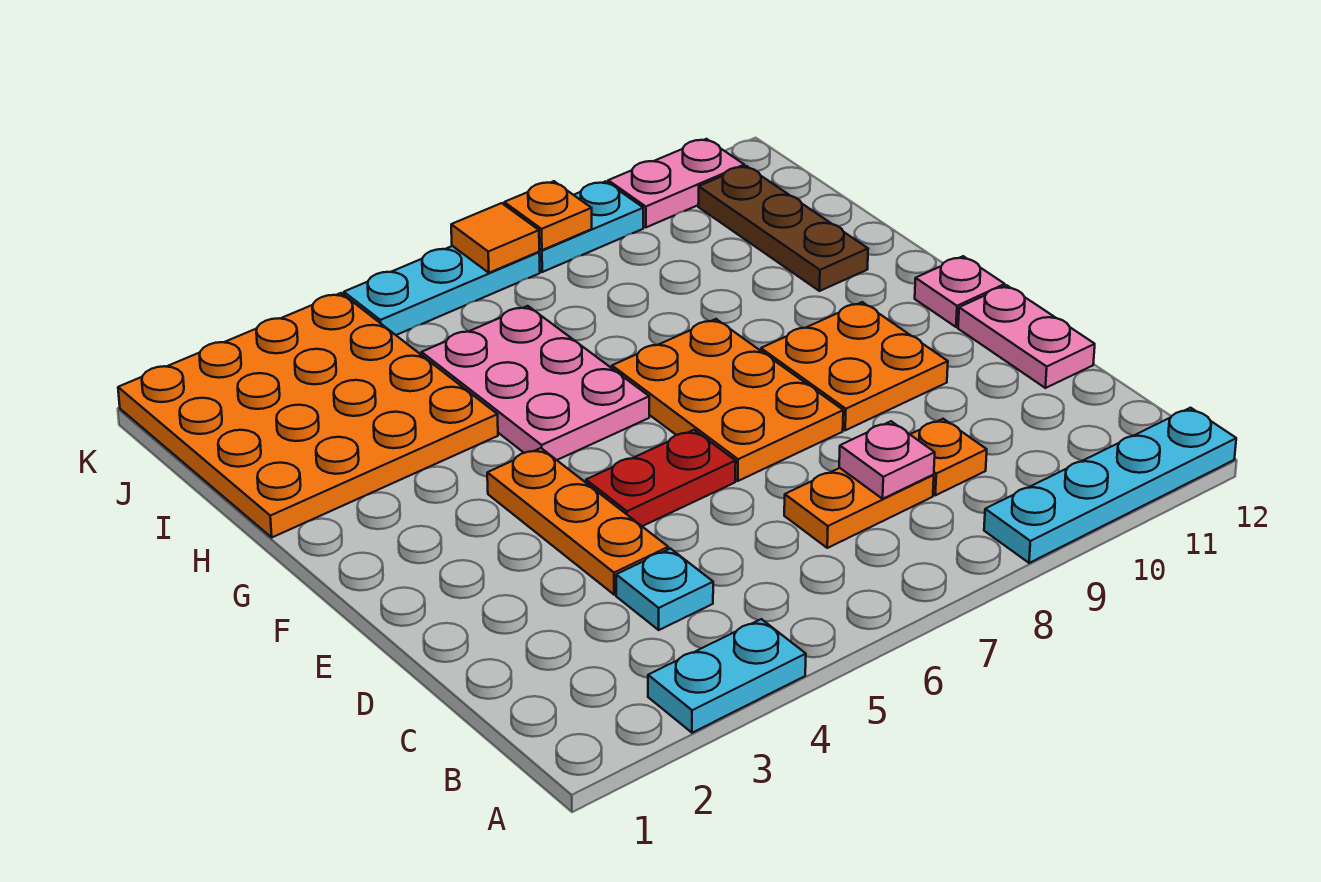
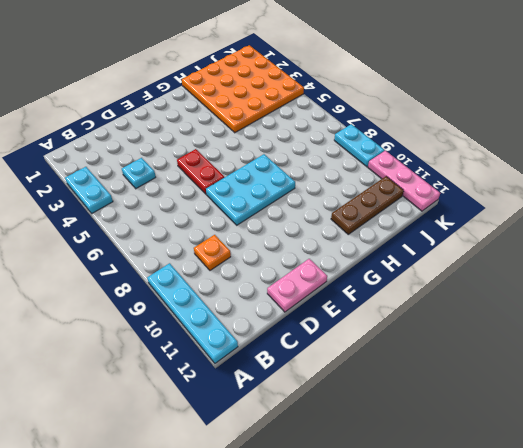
cyan 2x3 plate [206,154,295,225] -> orange 2x3 plate [612,319,843,481]
pink 1x3 plate [368,151,440,211] -> pink 1x2 plate [608,139,744,227]
none -> orange 1x2 plate [784,468,934,548]
none -> orange 1x3 plate [487,448,668,595]
none -> orange 2x2 plate [761,302,948,430]

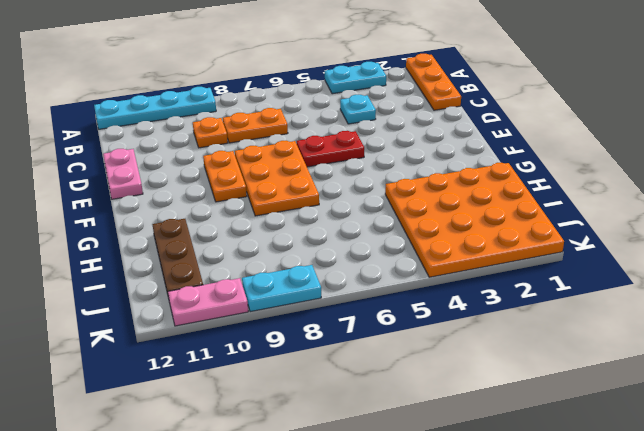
orange 1x3 plate [406,54,461,110] -> orange 1x3 plate moved to [487,448,668,595]
orange 1x2 plate [203,151,247,202] -> orange 2x2 plate [761,302,948,430]
none -> pink 1x1 plate [915,256,1005,327]
none -> pink 2x3 plate [422,306,649,460]
none -> cyan 1x3 plate [344,246,540,335]

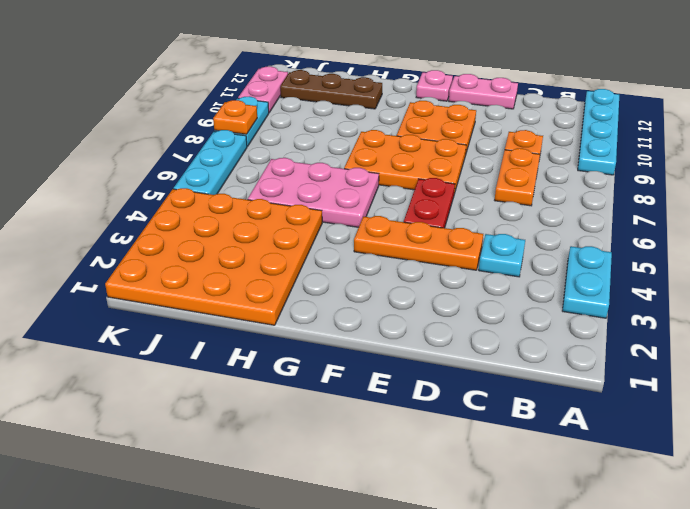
none -> pink 1x1 plate [839,421,935,499]
none -> orange 1x1 tile [451,203,539,273]

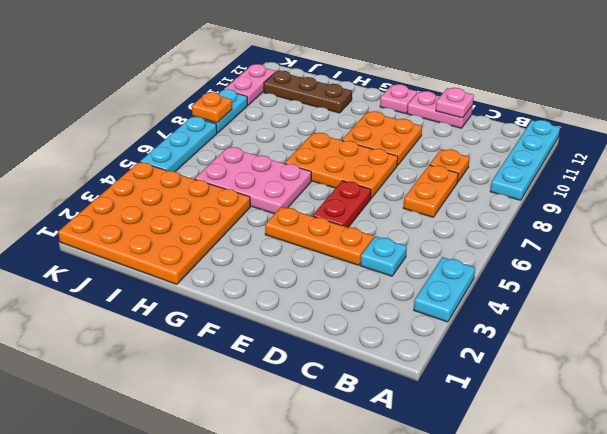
pink 1x1 plate [436,88,474,118] -> pink 1x1 plate moved to [839,421,935,499]
none -> orange 1x1 tile [451,203,539,273]

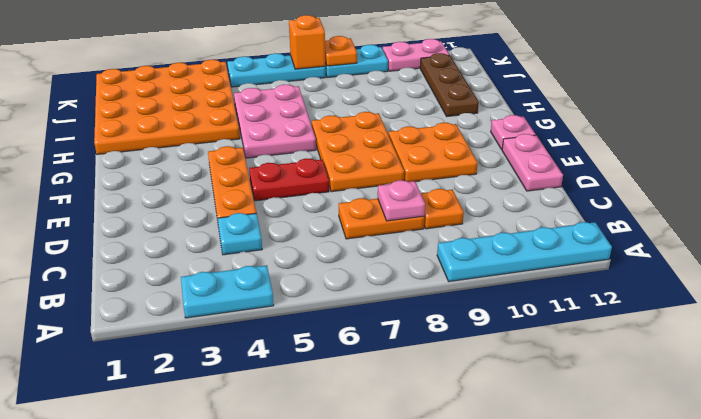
orange 1x1 brick [289,15,325,69] -> orange 1x1 tile [451,203,539,273]

